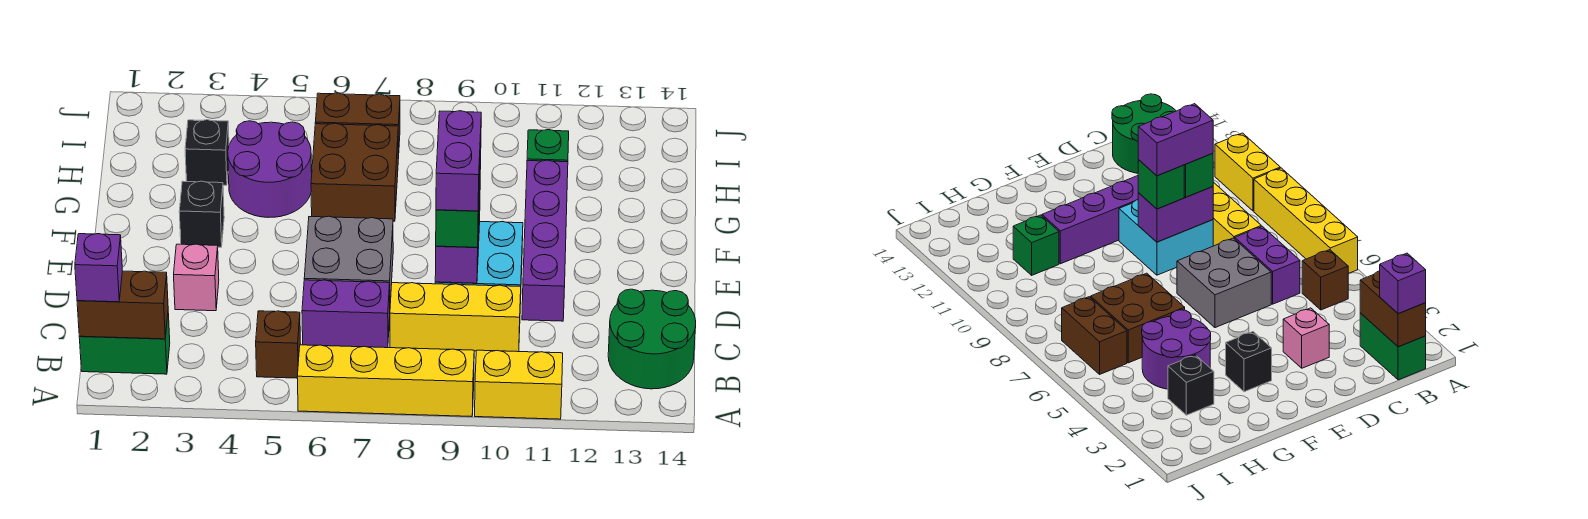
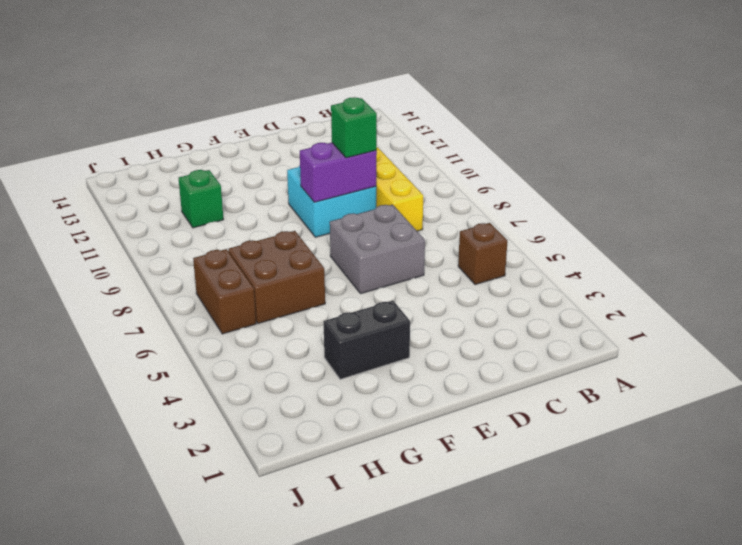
black 1x2 brick [323,301,410,379] -> black 1x1 brick [179,181,224,247]
none -> yellow 1x4 brick [297,345,474,417]
none -> yellow 1x2 brick [475,350,563,419]
none -> green 1x2 brick [79,313,170,374]

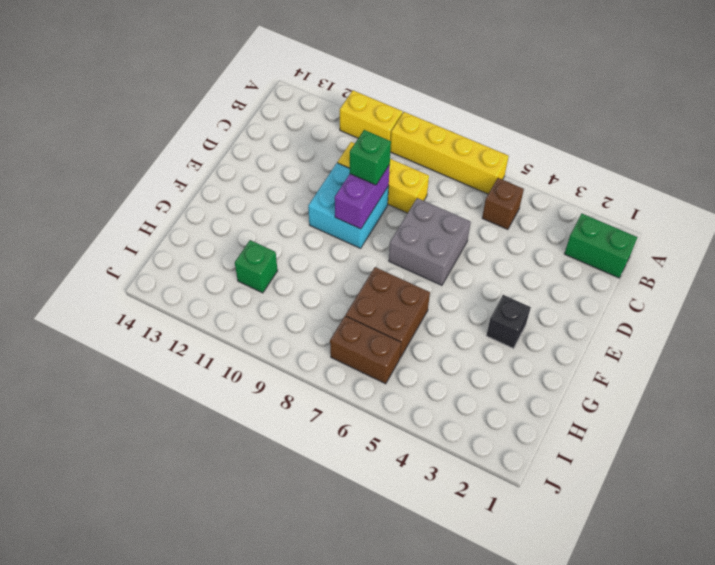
none -> green 2x2 round brick [608,289,696,389]
none -> purple 1x2 brick [302,280,390,348]
none -> pink 1x1 brick [174,244,219,311]

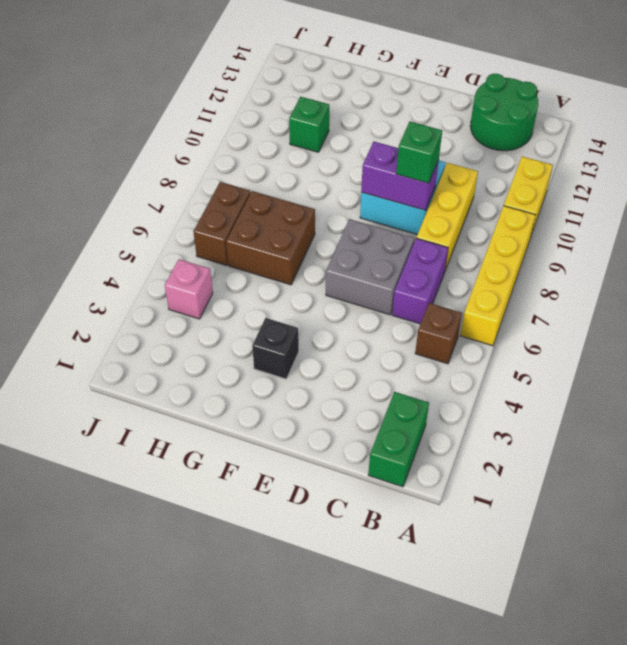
pink 1x1 brick [165,259,213,319] -> pink 1x1 brick moved to [174,244,219,311]
none -> purple 1x4 brick [522,160,568,321]
none -> purple 2x2 round brick [228,121,312,218]
none -> black 1x1 brick [185,120,229,185]

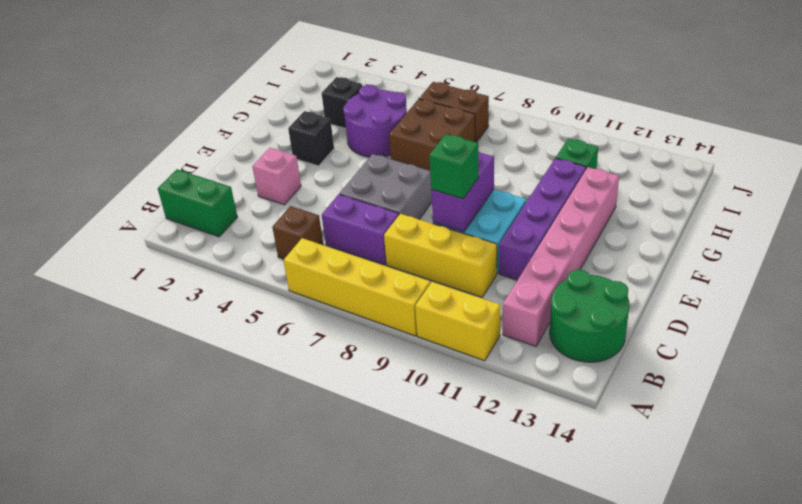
pink 1x6 brick [503,167,619,346] -> none
none -> brown 1x2 brick [77,271,168,339]
none -> purple 1x1 brick [75,234,122,302]
none -> green 1x1 brick [1138,160,1184,209]

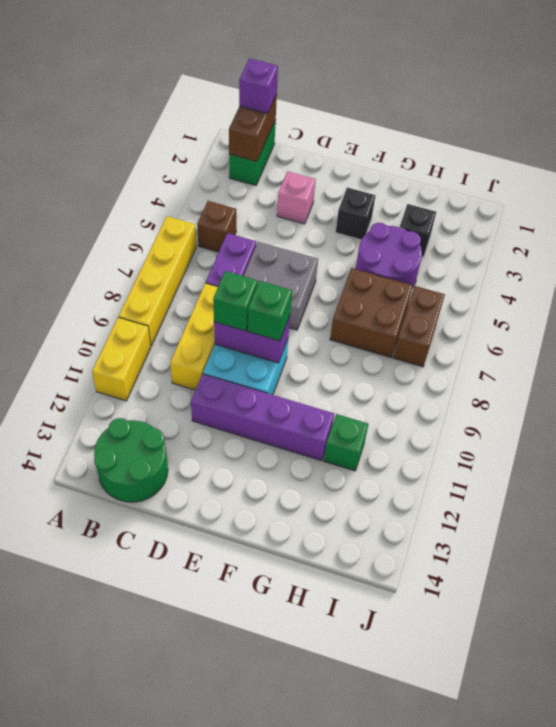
none -> purple 1x2 brick [436,111,481,211]

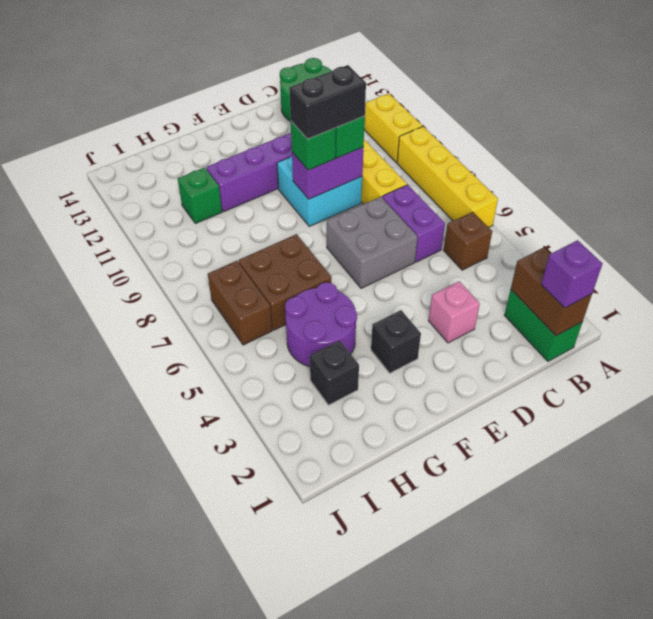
black 1x2 brick [289,65,366,139] -> purple 1x2 brick [436,111,481,211]

